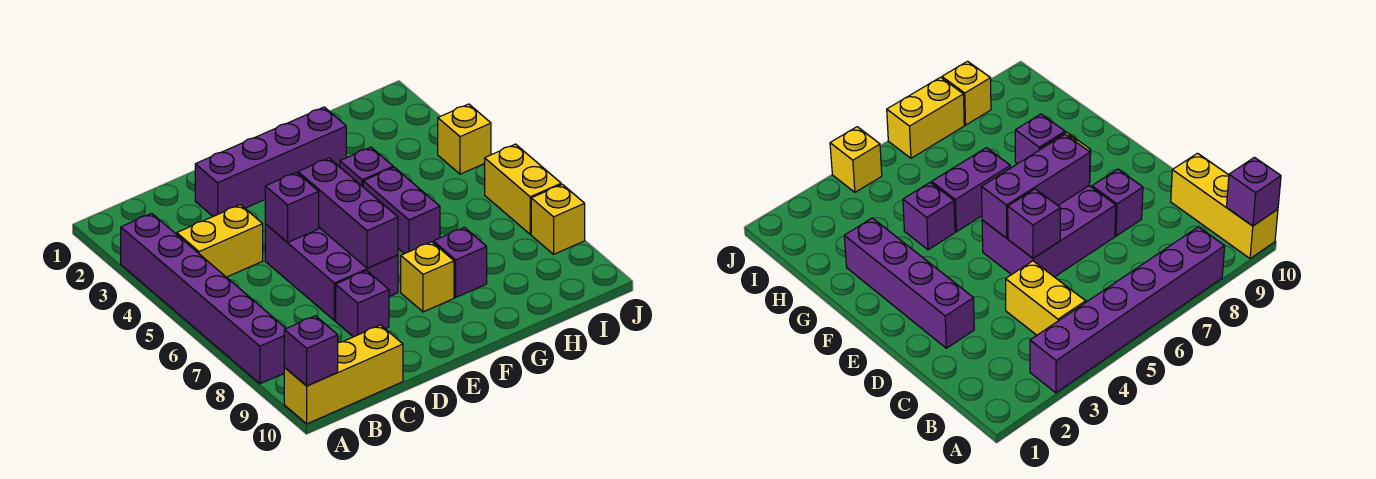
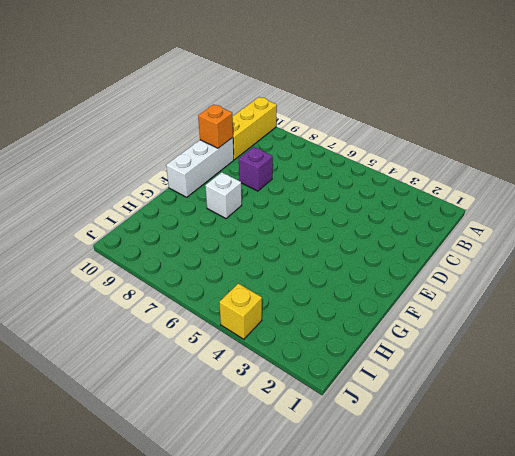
white 1x3 brick [166,138,234,197] -> none
orange 1x1 brick [198,104,233,148] -> none
white 1x1 brick [205,172,242,219] -> yellow 1x1 brick [401,242,454,312]
none -> purple 1x6 brick [121,213,286,384]
none -> yellow 1x2 brick [177,205,263,277]
none -> purple 1x4 brick [195,107,346,216]

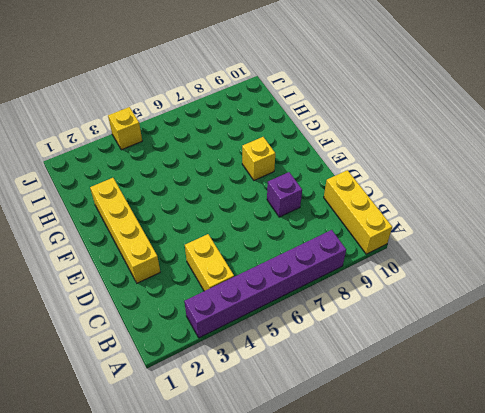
yellow 1x4 brick [90,178,160,283] -> purple 1x4 brick [195,107,346,216]
none -> purple 2x3 brick [265,224,398,321]
none -> purple 1x1 brick [340,147,393,187]
none -> purple 1x2 brick [363,167,440,254]

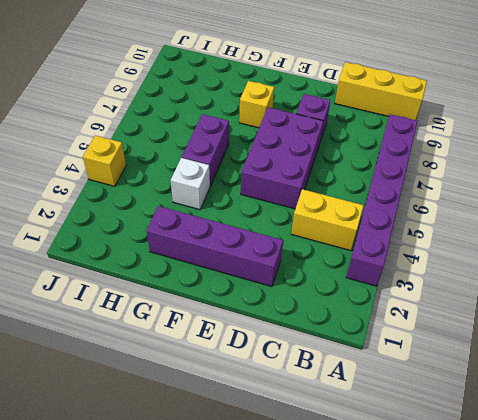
white 1x1 brick [171,158,210,210] -> purple 1x1 brick [340,147,393,187]
none -> purple 1x1 brick [433,227,487,297]
none -> yellow 1x2 brick [485,144,561,234]
none -> yellow 1x1 brick [531,184,585,254]

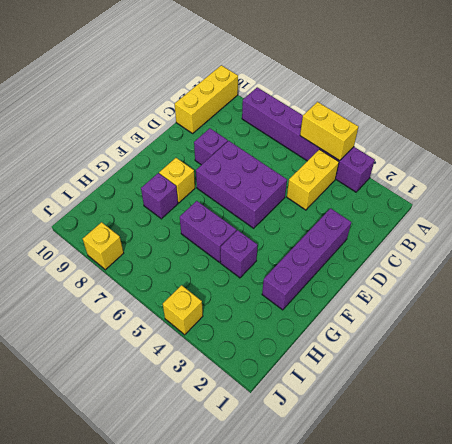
yellow 1x2 brick [300,102,359,161] -> yellow 1x2 brick moved to [485,144,561,234]
none -> purple 1x1 brick [284,316,338,386]
none -> purple 1x1 brick [265,172,319,243]
none -> purple 1x3 brick [298,158,398,268]

